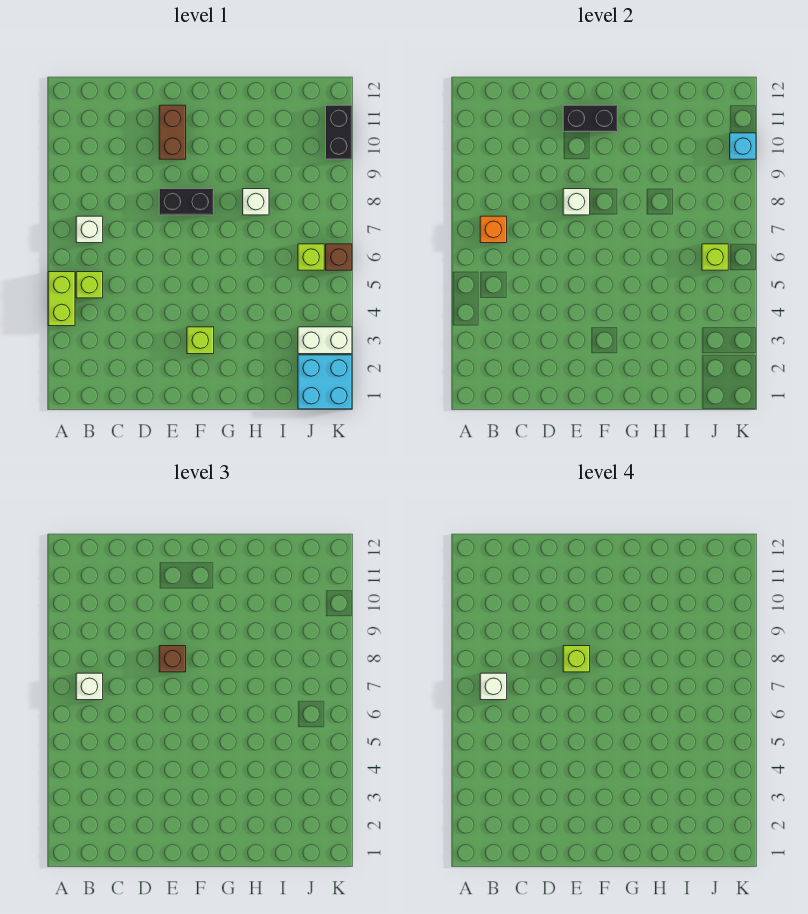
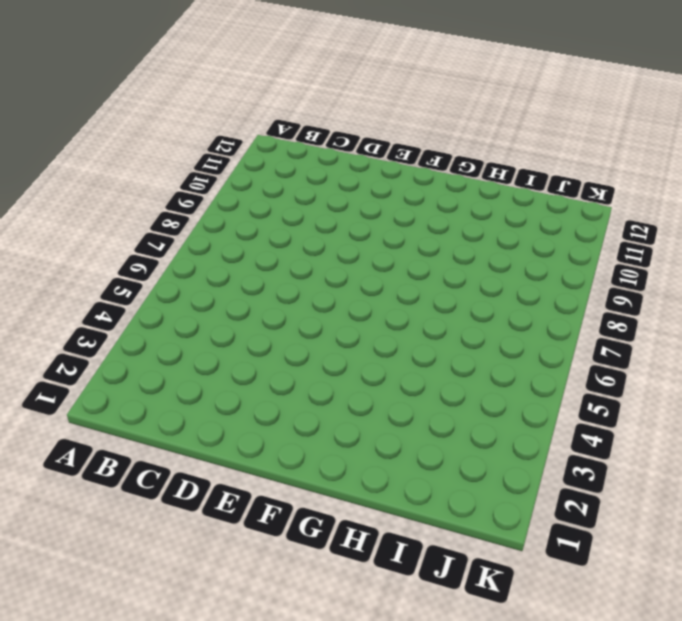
none -> lime 1x2 brick [48,272,75,326]
none -> lime 1x1 brick [76,272,103,298]
none -> white 1x1 brick [76,216,103,243]

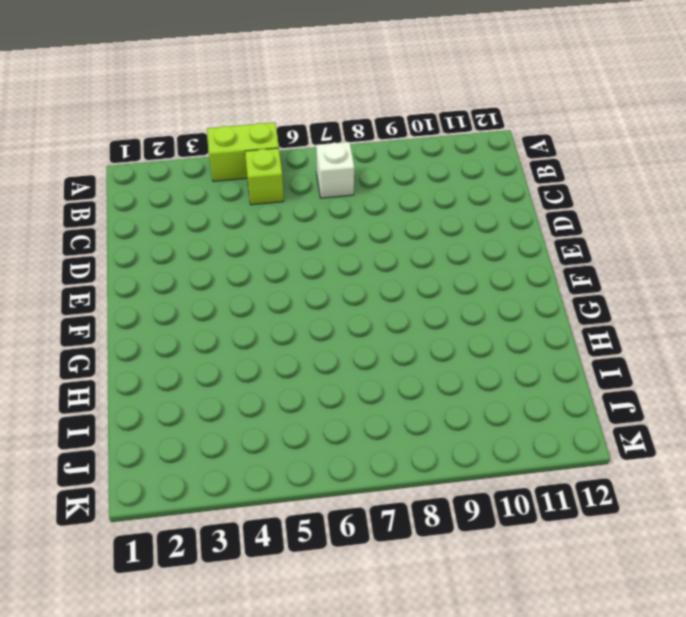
none -> black 1x2 brick [159,189,214,215]
none -> brown 1x2 brick [159,105,186,159]
none -> lime 1x1 brick [187,327,214,354]

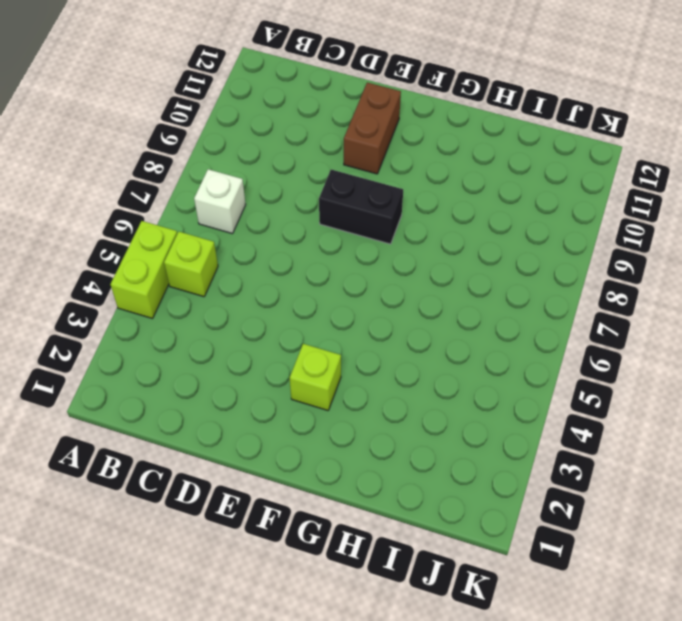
none -> white 1x1 brick [243,189,269,215]
none -> cyan 2x2 brick [298,355,352,409]
none -> white 1x2 brick [298,327,352,354]

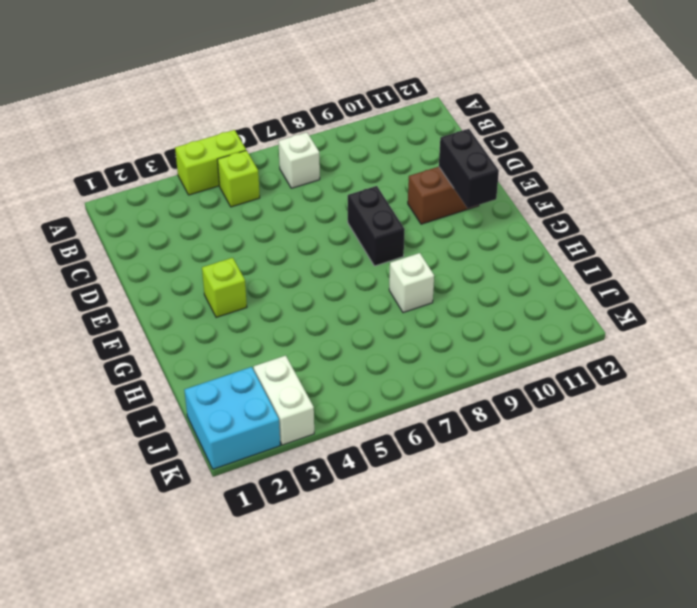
none -> lime 1x1 brick [298,244,324,270]
none -> brown 1x1 brick [326,244,352,270]
none -> black 1x2 brick [326,105,352,159]

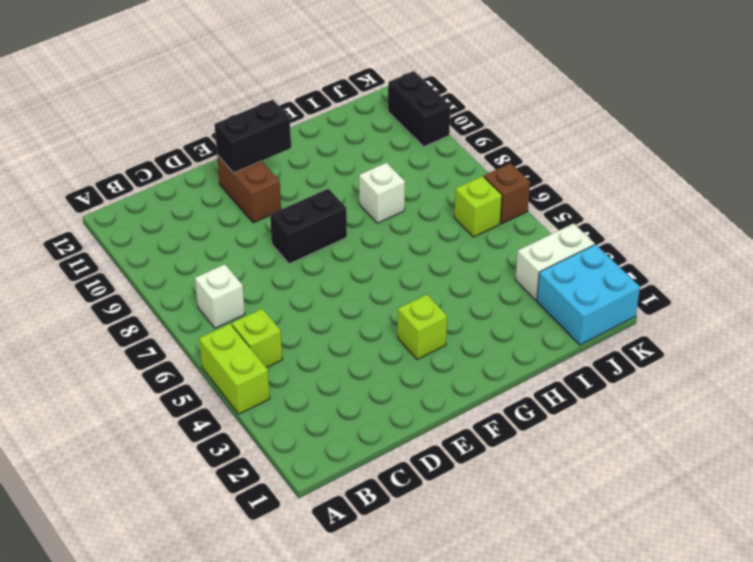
none -> orange 1x1 brick [480,216,507,243]
none -> white 1x1 brick [563,189,590,215]
none -> lime 1x1 brick [702,244,728,270]

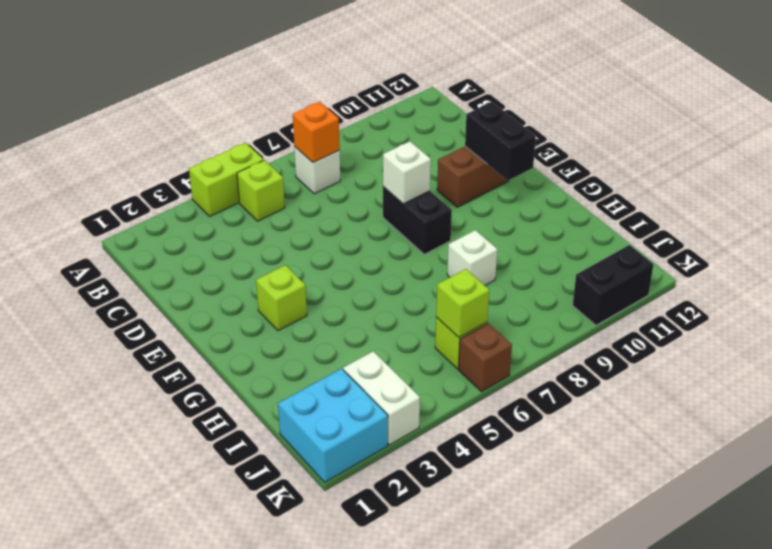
none -> cyan 1x1 brick [730,133,756,159]
none -> white 1x1 brick [76,673,103,700]
none -> brown 1x1 brick [159,646,186,672]

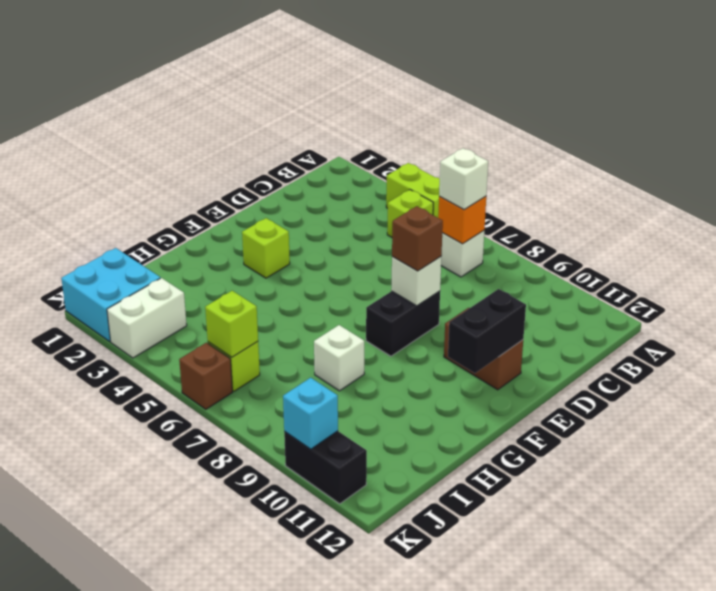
none -> white 1x1 brick [480,673,507,700]
none -> lime 1x1 brick [563,646,590,672]

